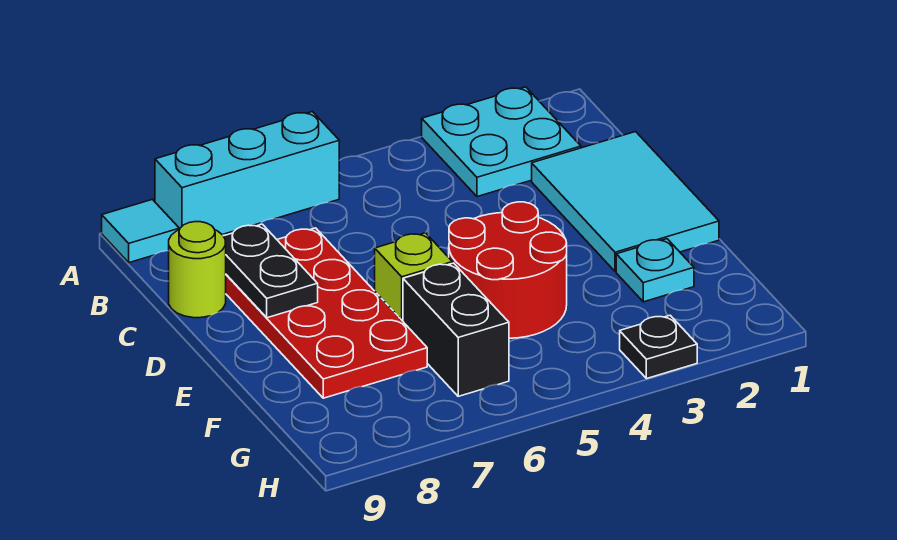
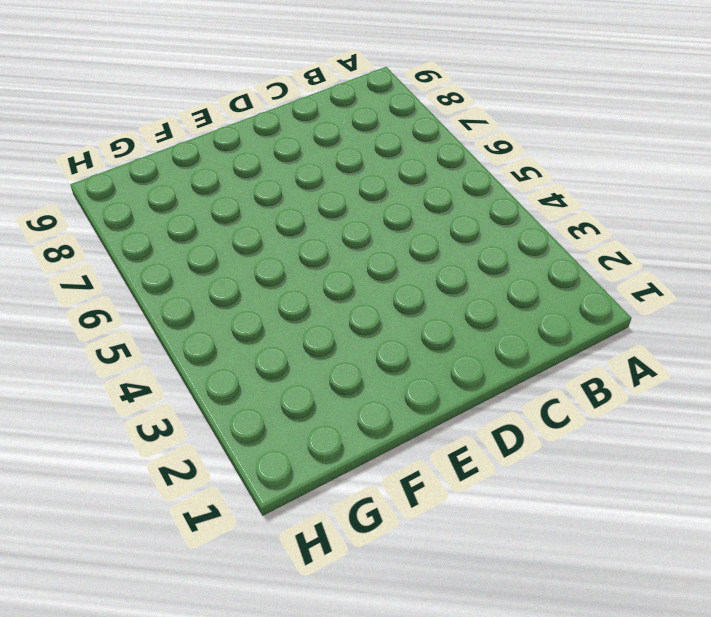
none -> cyan 2x2 plate [422,87,581,197]
none -> cyan 1x3 brick [155,112,339,235]
none -> cyan 1x1 tile [102,199,179,263]

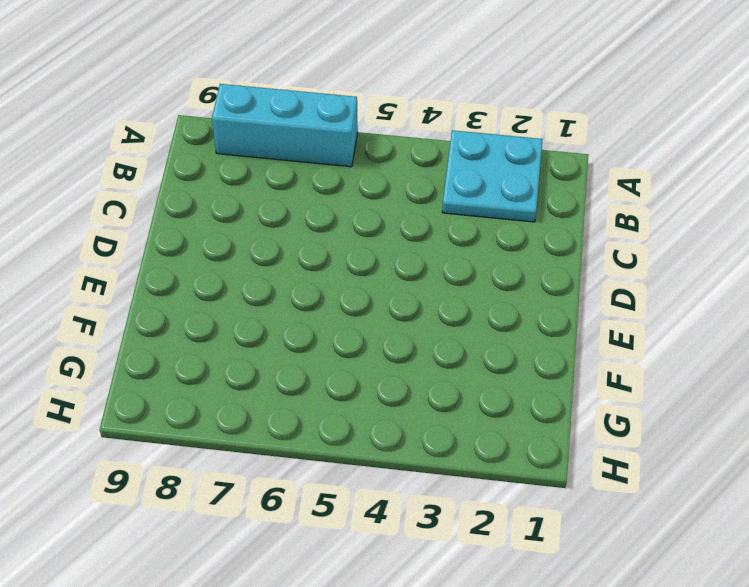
none -> cyan 1x1 tile [102,199,179,263]
none -> cyan 2x3 tile [532,132,719,272]
none -> red 2x4 plate [226,228,427,398]

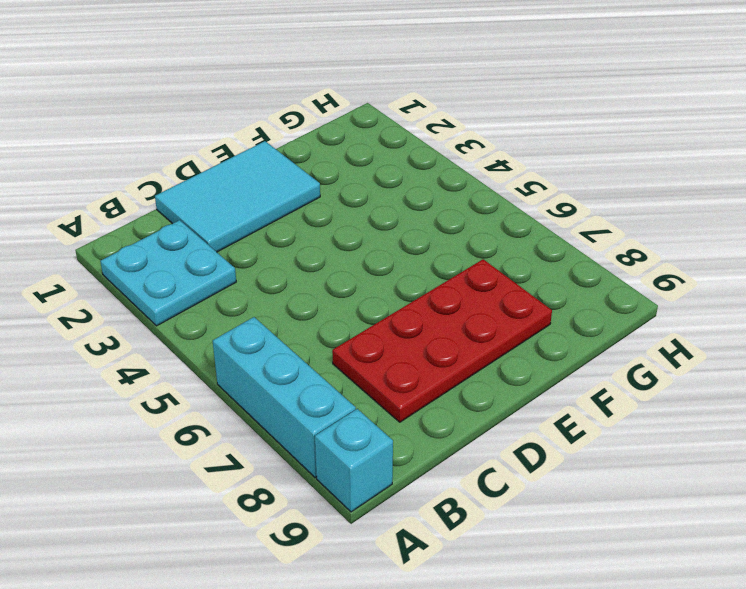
cyan 1x1 brick [315,409,393,512] -> cyan 1x1 tile [102,199,179,263]
none -> lime 1x1 round brick [169,222,226,318]
none -> red 2x2 round brick [449,202,567,338]
none -> lime 1x1 brick [375,233,452,321]

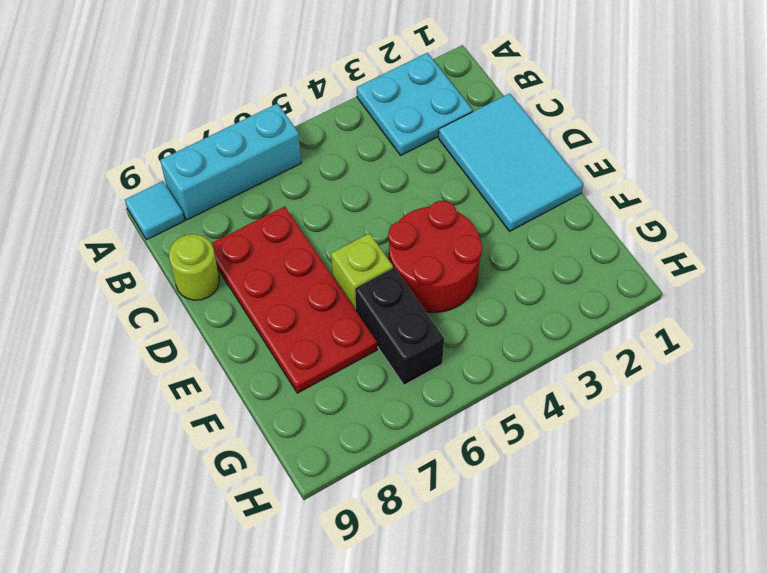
none -> cyan 1x1 plate [616,239,694,302]
none -> black 1x1 plate [620,315,697,379]
none -> black 1x2 plate [224,224,318,318]

